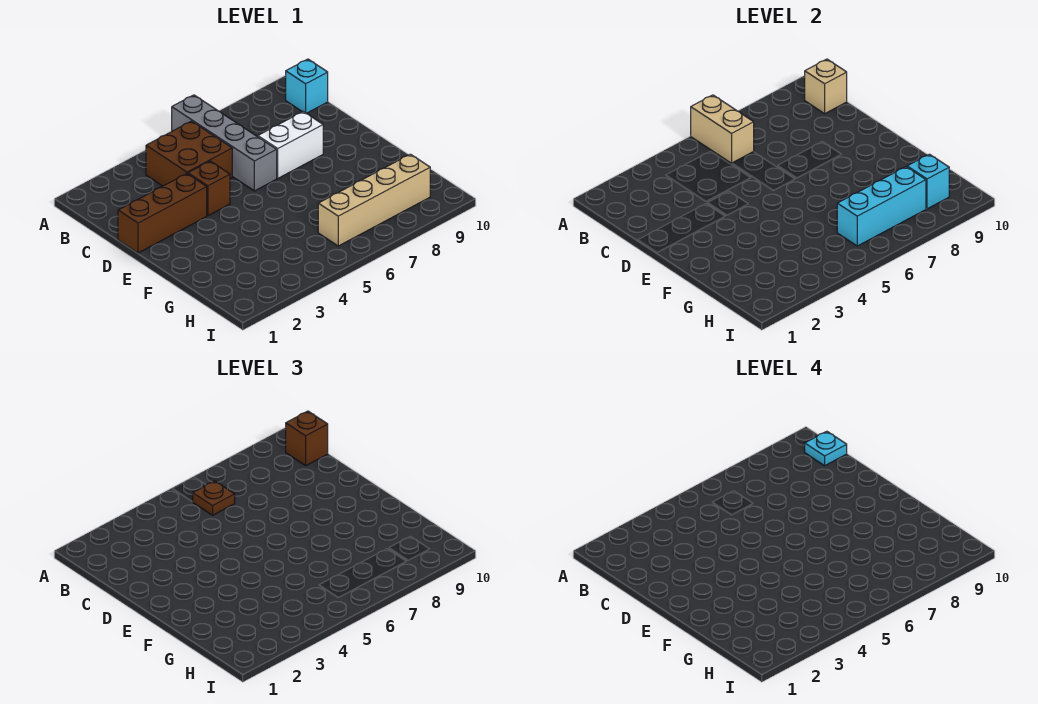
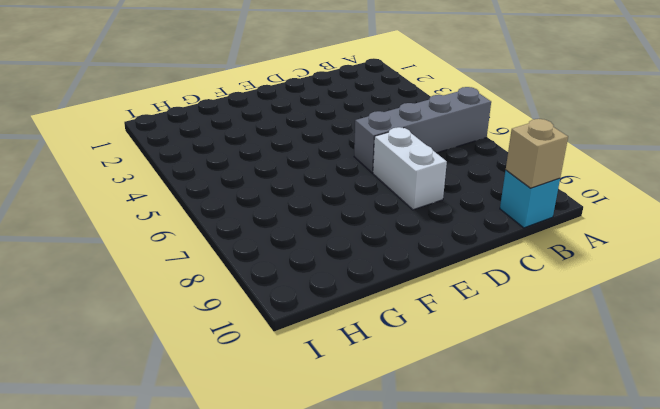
none -> brown 2x2 brick [146,121,232,186]
none -> brown 1x3 brick [118,174,207,253]
none -> brown 1x1 brick [188,161,230,216]

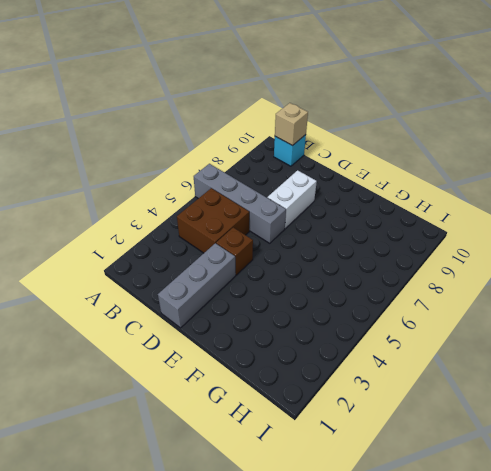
grey 1x3 brick [158,243,236,328] -> brown 1x3 brick [118,174,207,253]
none -> tan 1x4 brick [318,154,430,246]
none -> tan 1x2 brick [691,95,754,163]
none -> cyan 1x3 brick [837,167,926,246]

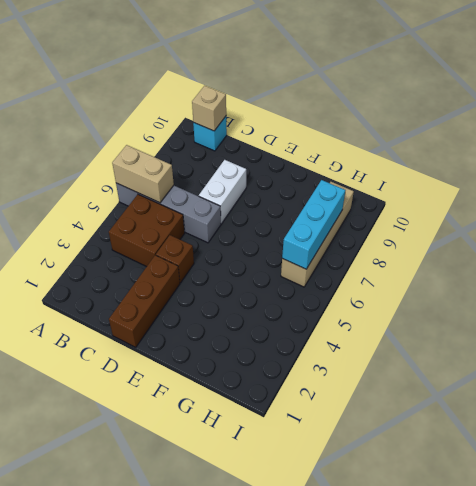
none -> cyan 1x1 brick [907,154,949,209]
none -> brown 1x1 plate [193,481,235,515]
none -> brown 1x1 brick [286,411,328,466]

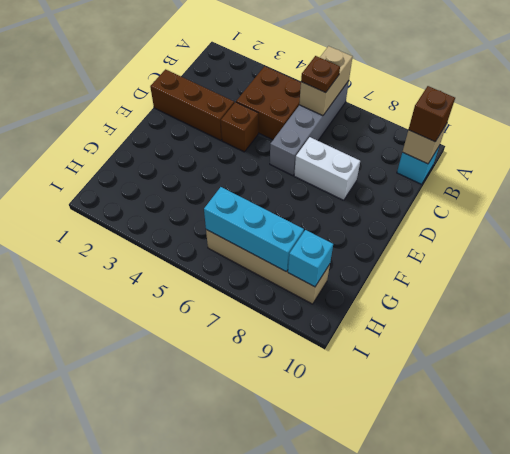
none -> cyan 1x1 plate [805,431,847,466]

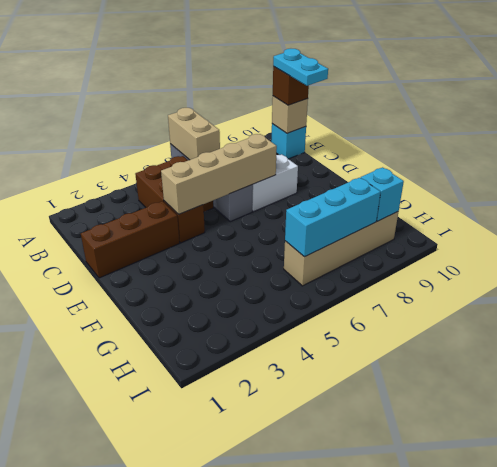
cyan 1x2 plate [273,49,328,86] -> cyan 1x1 plate [805,431,847,466]
tan 1x4 brick [161,134,277,214] -> none
none -> brown 1x1 plate [193,481,235,515]

